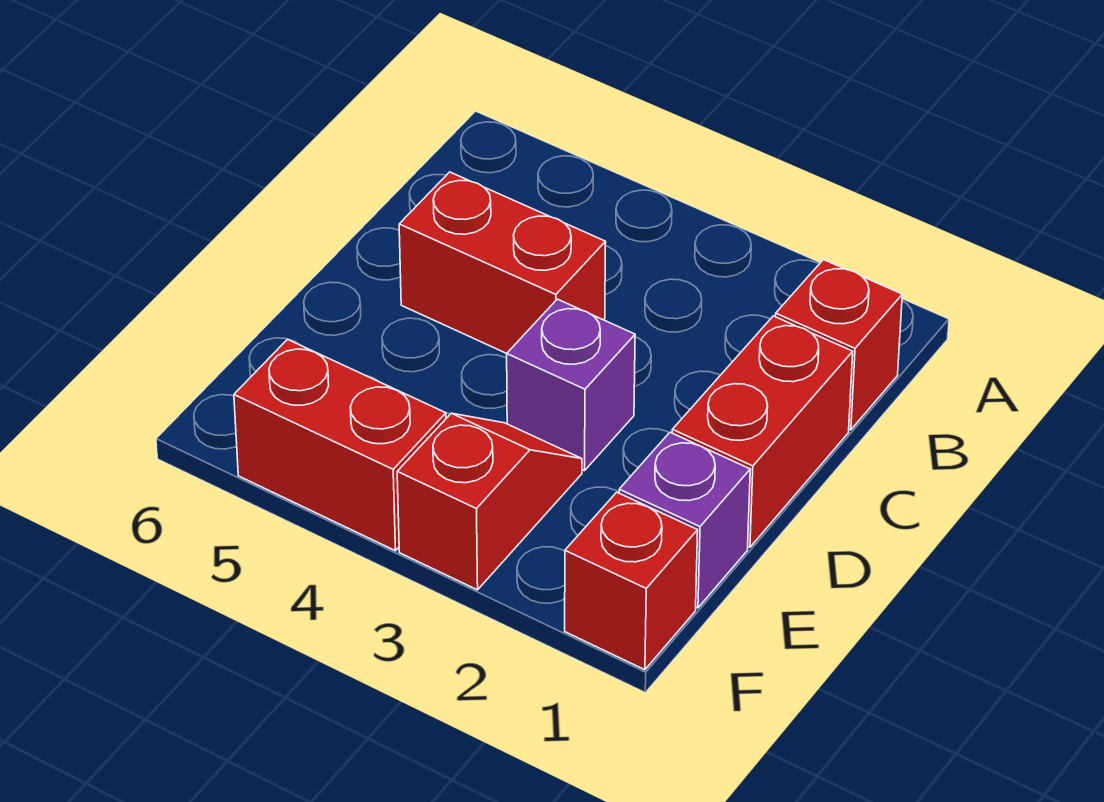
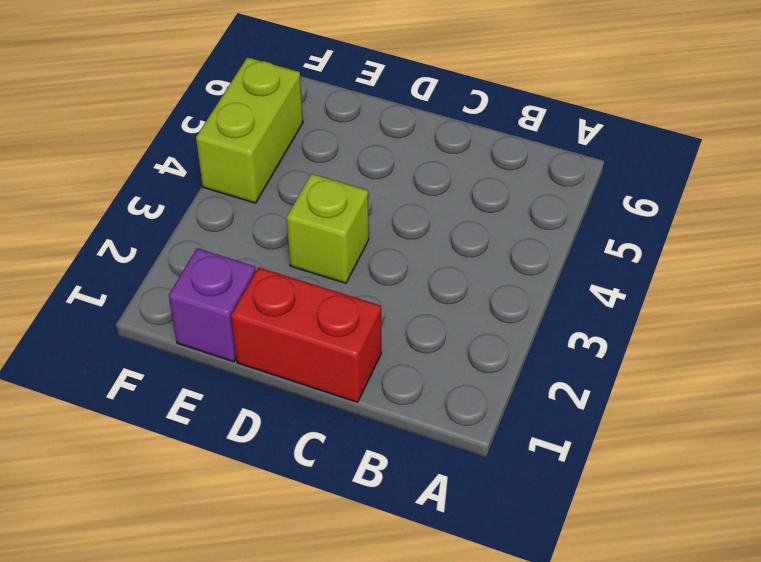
lime 1x1 brick [287,174,369,283] -> purple 1x1 brick [507,299,635,471]
lime 1x2 brick [196,57,303,203] -> red 1x2 brick [234,339,446,551]
none -> red 1x1 brick [776,260,902,430]
none -> red 1x2 brick [399,172,606,354]

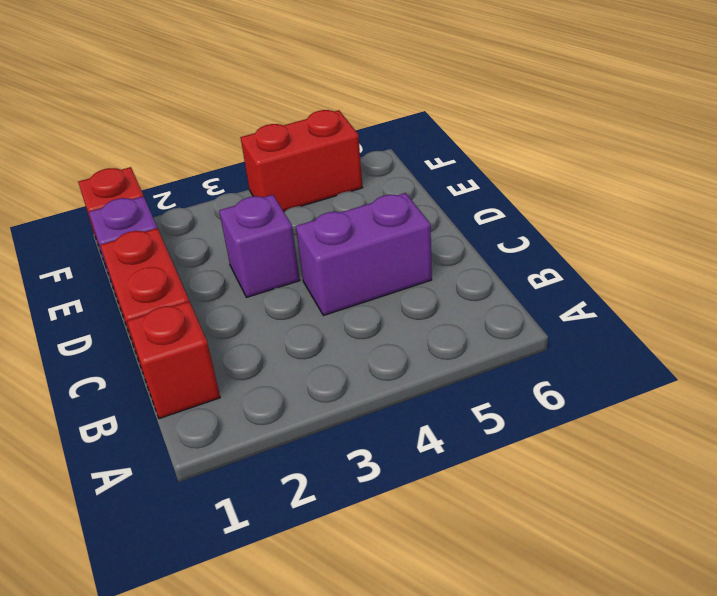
purple 1x2 brick [296,193,432,316] -> red 1x2 brick [399,172,606,354]
none -> red 1x2 slope [397,413,582,590]

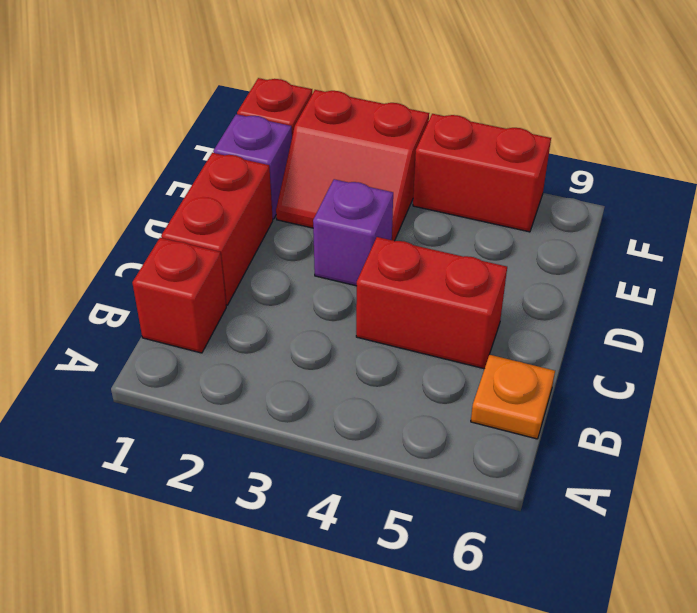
orange 1x1 plate [471,355,555,439] -> none
red 2x2 slope [276,90,429,241] -> red 1x2 slope [397,413,582,590]

